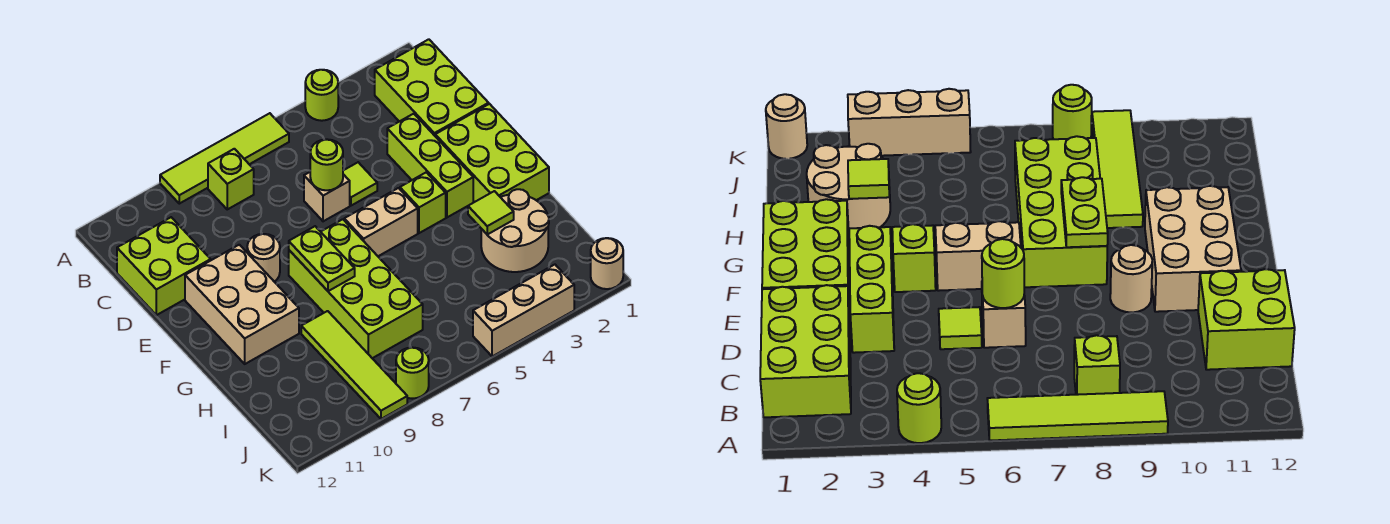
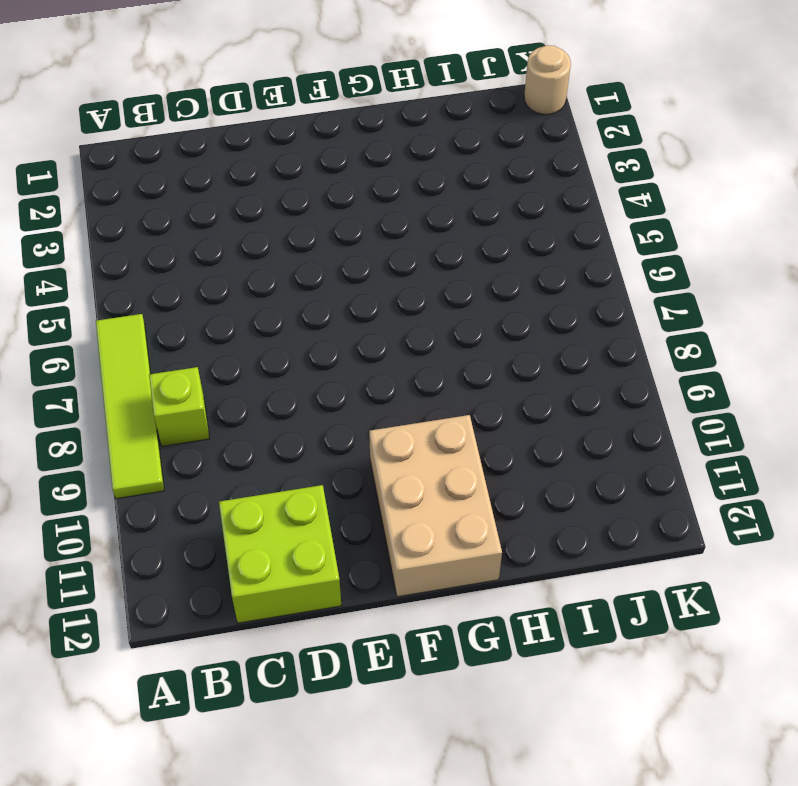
tan 2x3 brick [369,415,502,597] -> tan 2x3 brick turned to [185,245,299,364]
none -> lime 1x1 round brick [305,70,338,121]
none -> lime 2x3 brick [375,39,489,136]
none -> lime 1x3 brick [387,114,473,217]

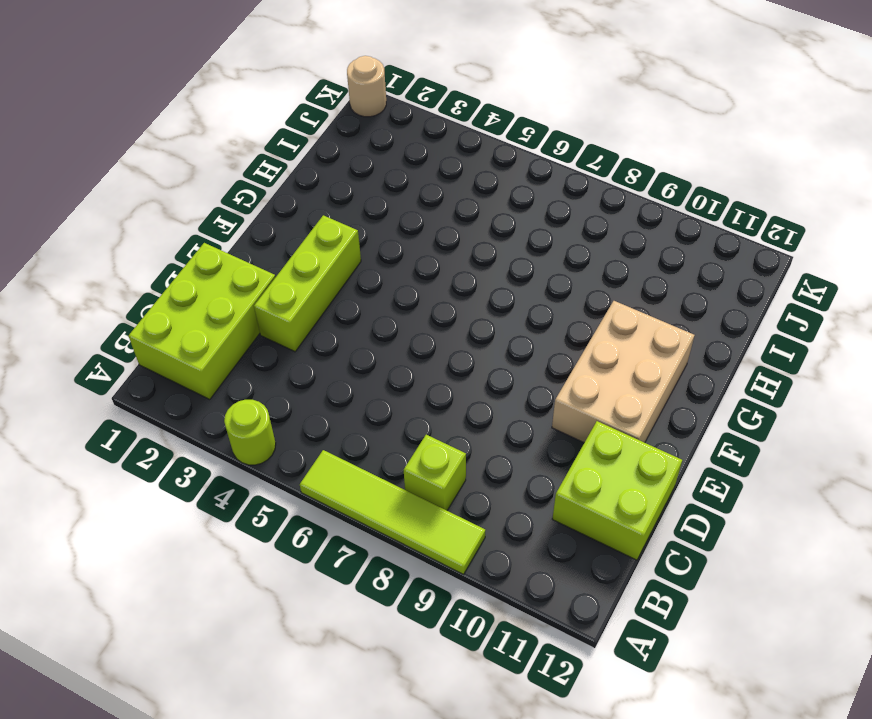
none -> lime 1x1 tile [343,162,377,206]
none -> tan 1x1 brick [304,172,350,221]
none -> lime 2x3 brick [435,104,549,202]

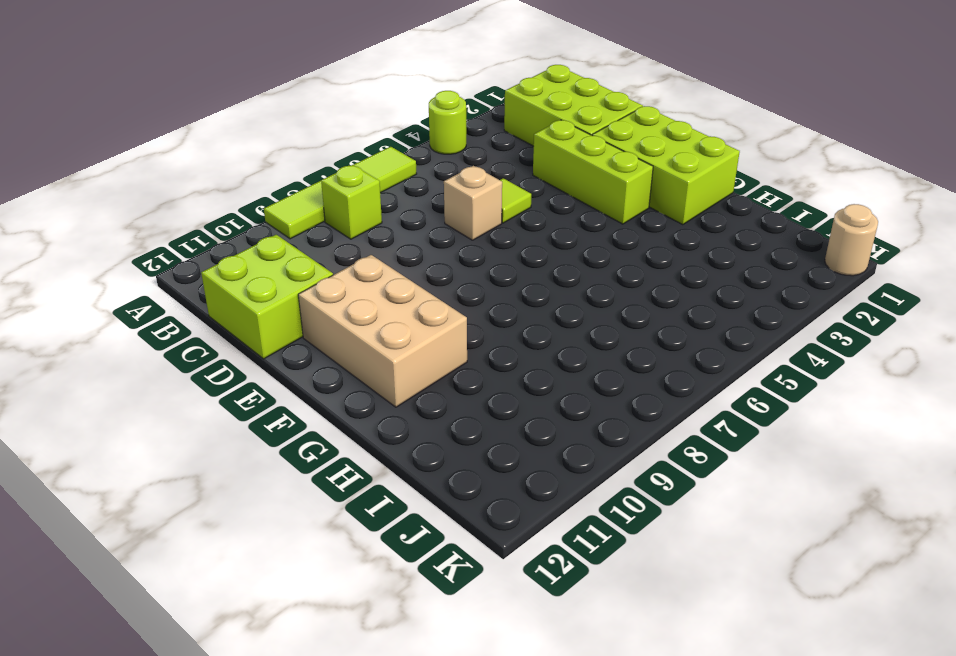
none -> tan 1x1 round brick [247,234,280,282]
none -> lime 1x1 brick [400,172,446,233]
none -> tan 1x2 brick [344,188,418,256]

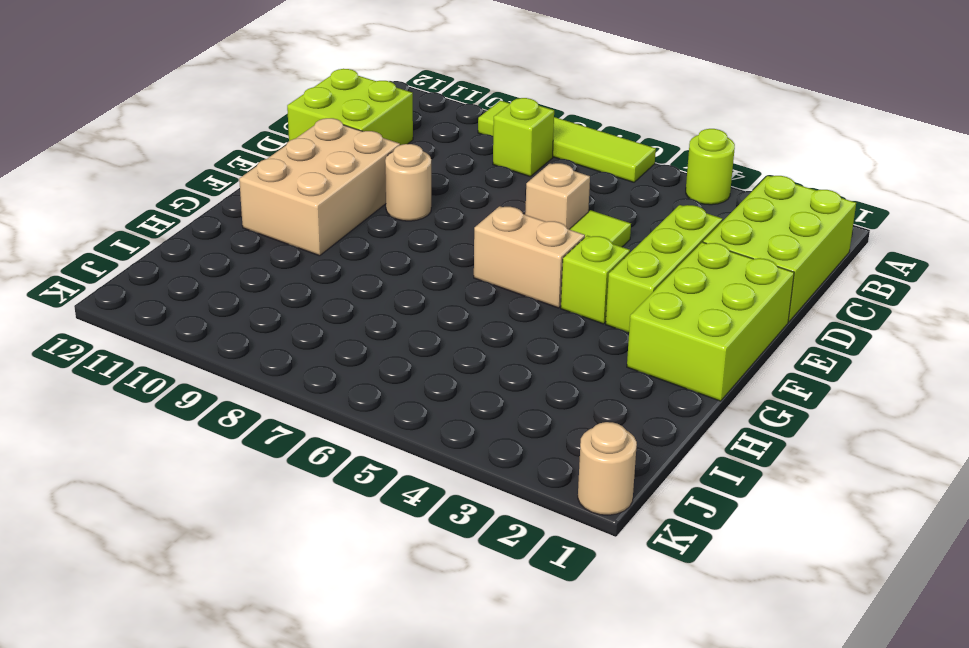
none -> lime 2x4 brick [289,219,423,358]
none -> tan 2x2 round brick [481,189,549,272]
none -> lime 1x4 tile [301,311,407,419]

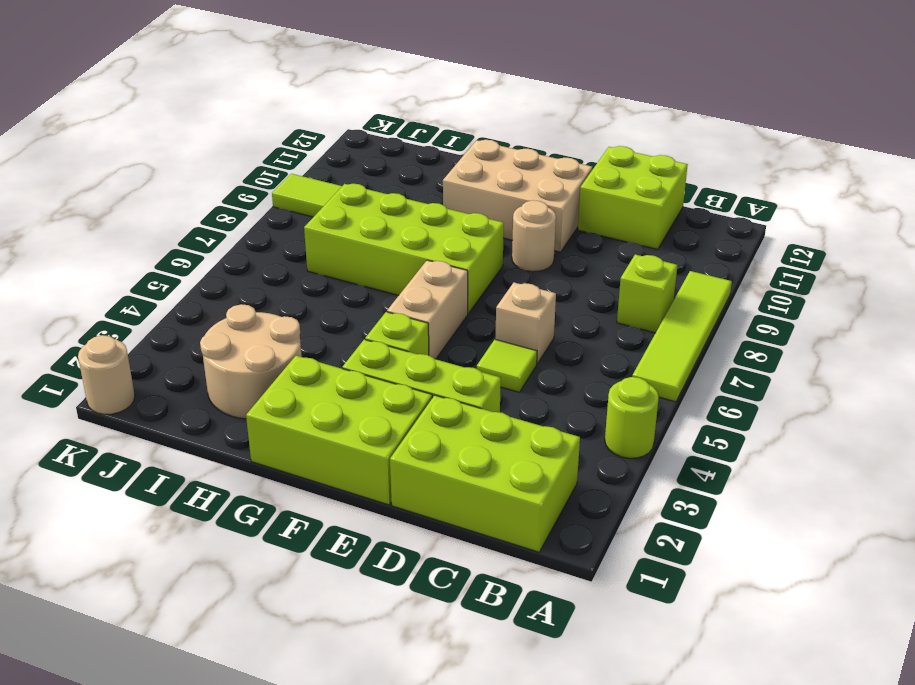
none -> tan 1x3 brick [473,265,574,357]
none -> lime 1x1 round brick [396,348,429,399]
none -> lime 1x1 round brick [310,139,343,190]

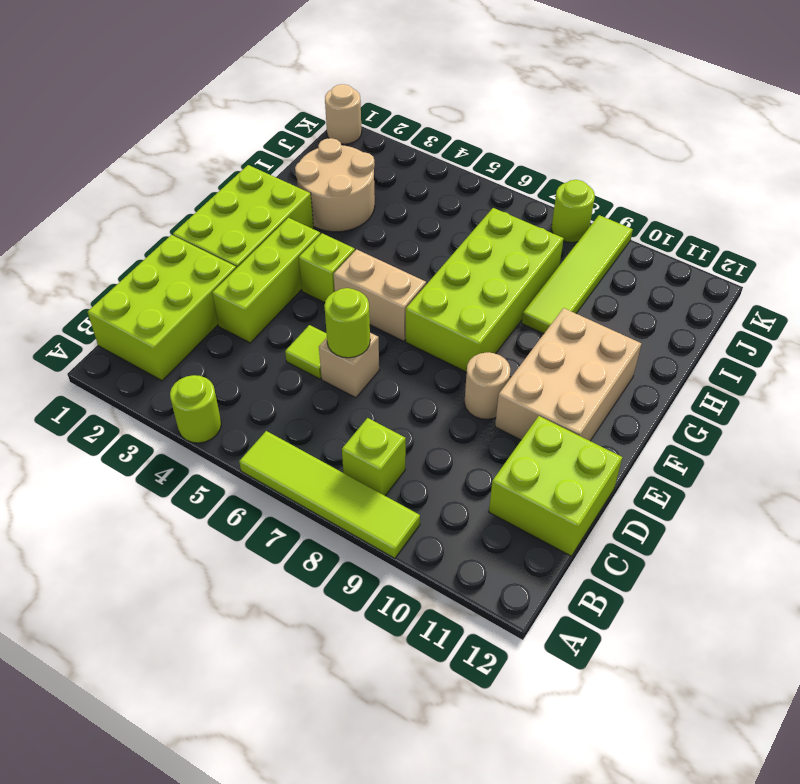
none -> tan 1x3 brick [473,265,574,357]
none -> lime 1x2 plate [289,226,355,291]
none -> lime 1x1 tile [468,191,514,234]

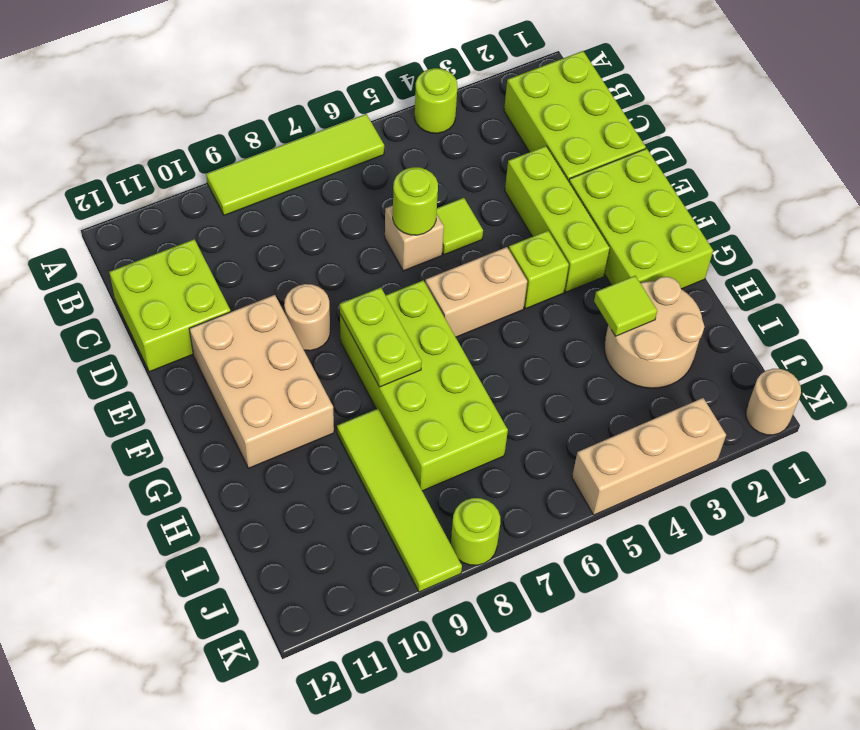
none -> lime 1x1 brick [208,149,254,209]

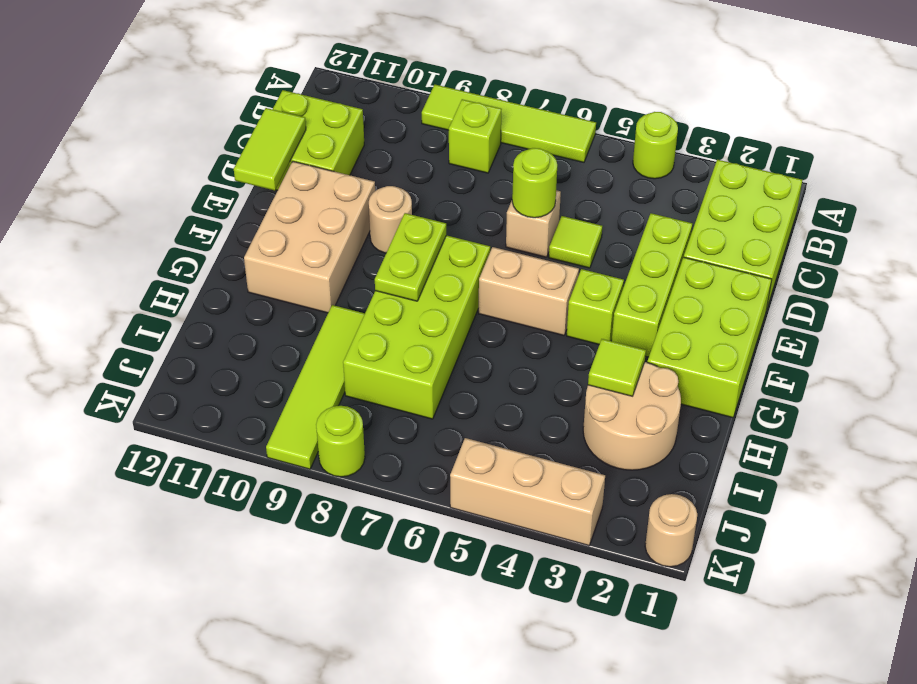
lime 1x2 tile [234,108,306,191] -> none

